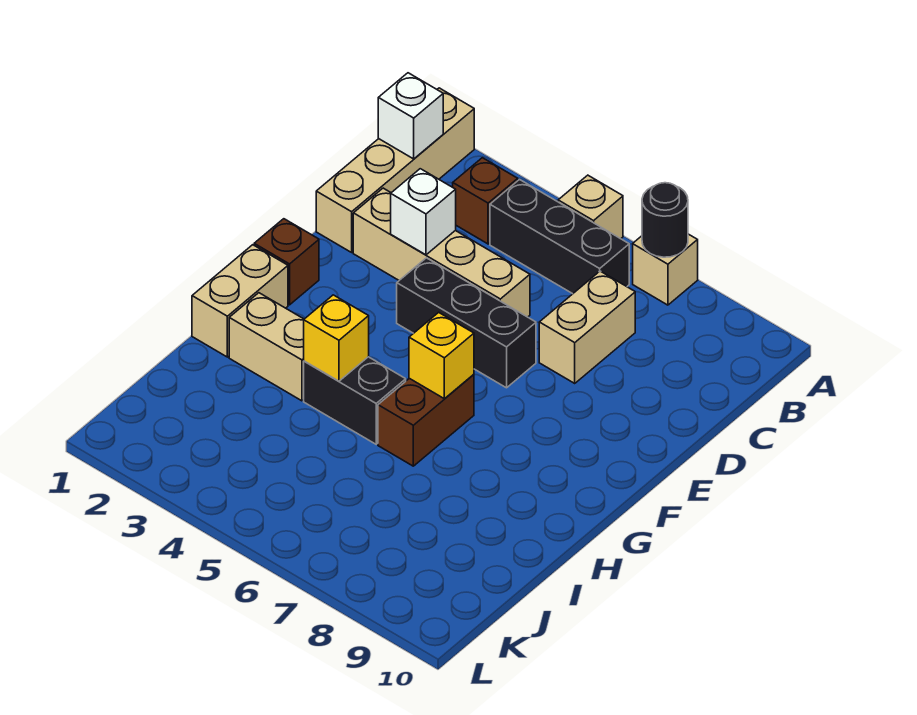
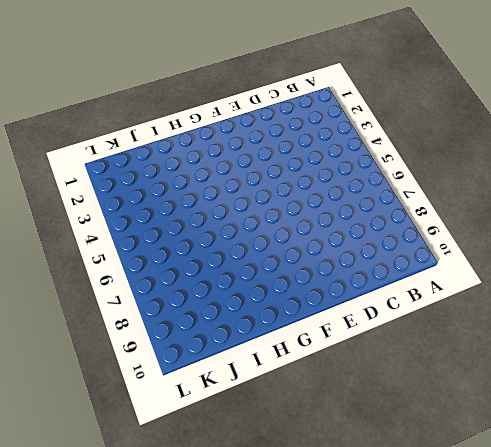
none -> tan 1x4 brick [316,88,474,252]
none -> tan 1x1 brick [558,175,623,239]
none -> tan 1x1 brick [633,234,698,305]

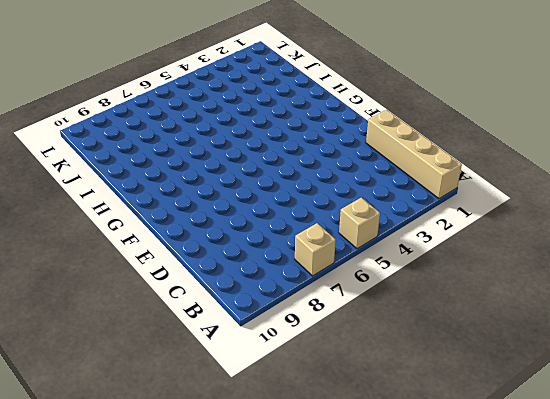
none -> brown 1x1 brick [453,158,518,244]
none -> black 1x3 brick [490,180,629,294]
none -> tan 1x2 brick [539,271,635,383]

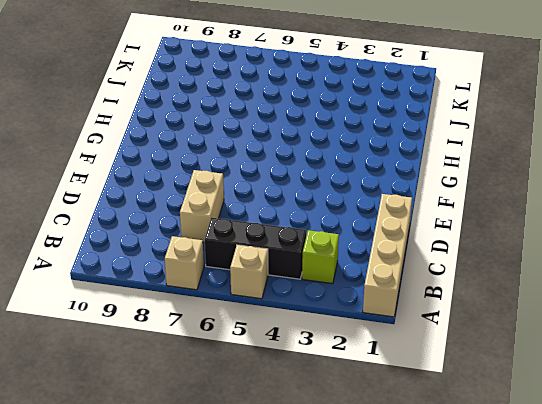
lime 1x1 brick [302,230,339,284] -> brown 1x1 brick [453,158,518,244]
none -> tan 1x4 brick [353,188,530,317]
none -> black 1x3 brick [397,258,536,388]
none -> brown 1x1 brick [254,219,319,305]

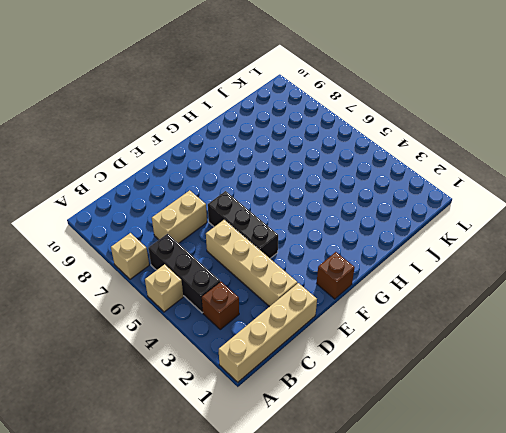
none -> tan 1x2 brick [192,245,288,357]
none -> brown 1x2 brick [378,374,474,466]
none -> tan 1x2 brick [229,293,304,401]

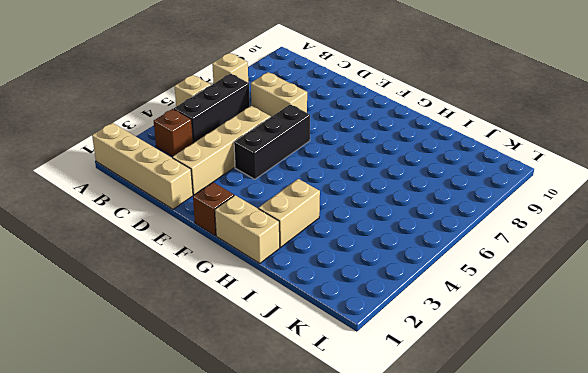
none -> brown 1x2 brick [378,374,474,466]
none -> black 1x2 brick [304,357,406,444]
none -> black 1x1 round brick [642,183,688,257]

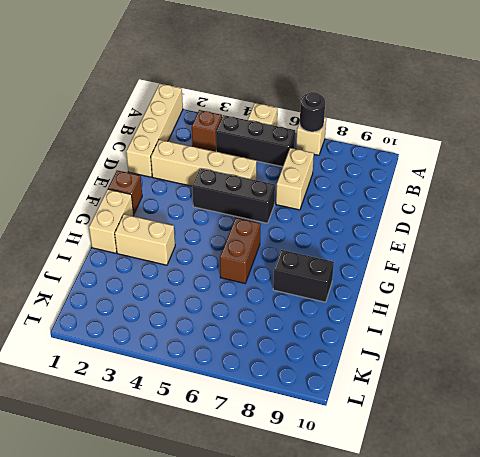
black 1x2 brick [273,250,334,302] -> black 1x2 brick moved to [304,357,406,444]
none -> white 1x1 brick [378,73,443,159]
none -> white 1x1 brick [391,169,456,255]
none -> yellow 1x1 brick [409,312,474,399]

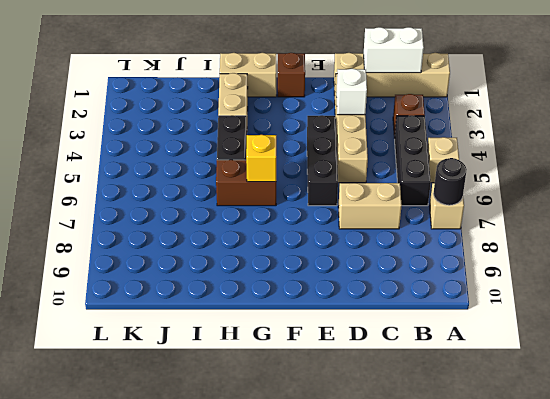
white 1x2 brick [364,27,424,73] -> white 1x1 brick [378,73,443,159]
none -> yellow 1x1 brick [304,295,369,381]

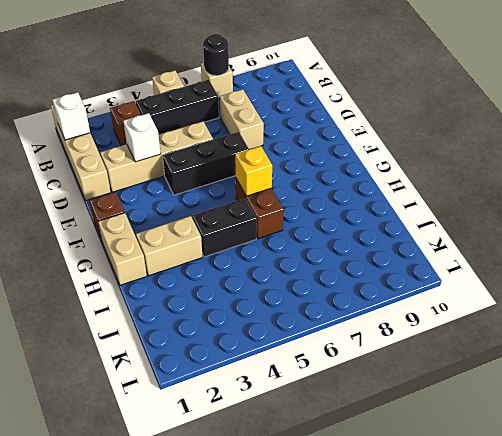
none -> yellow 1x1 brick [304,295,369,381]

